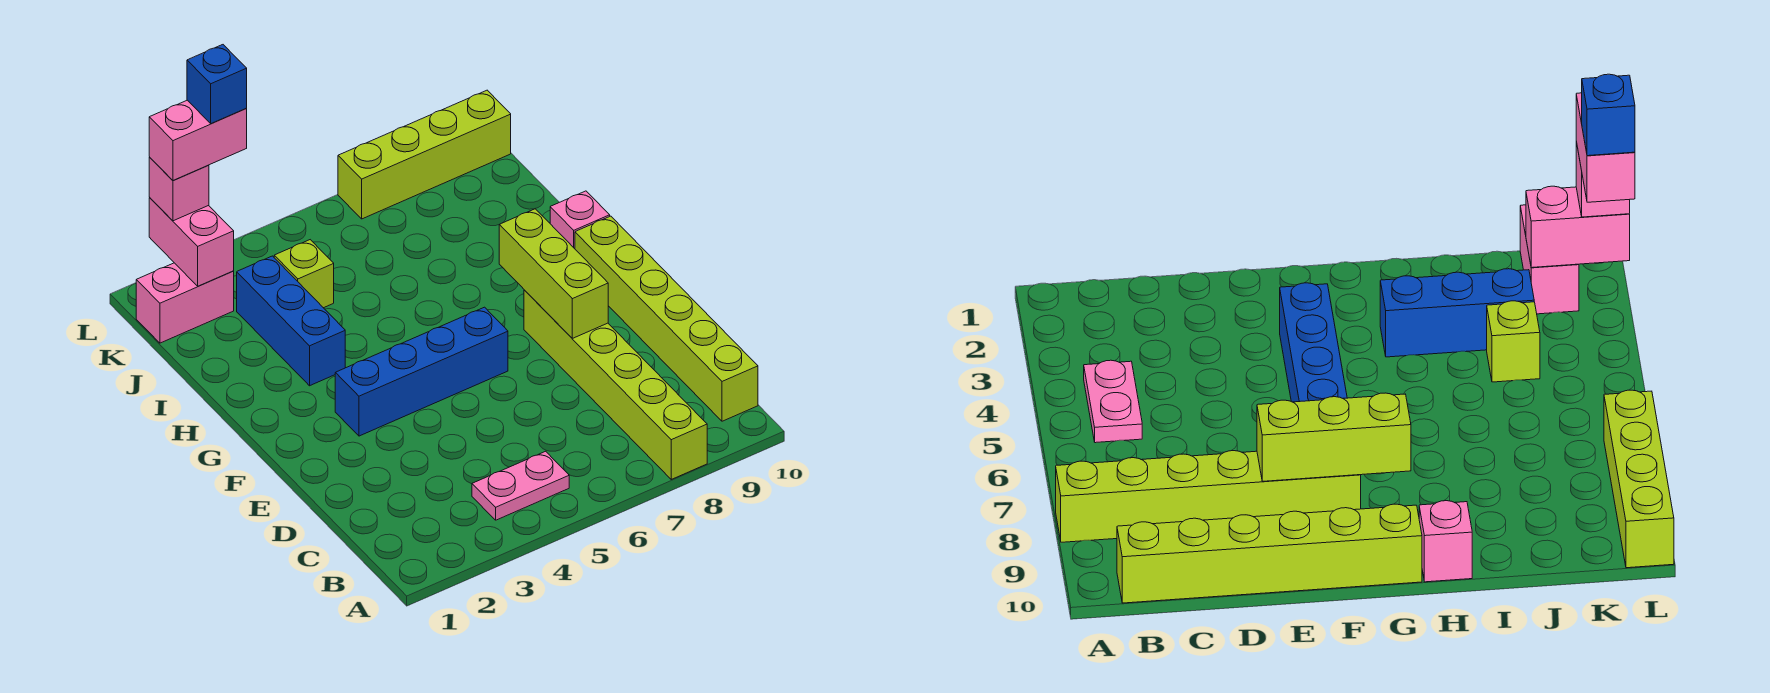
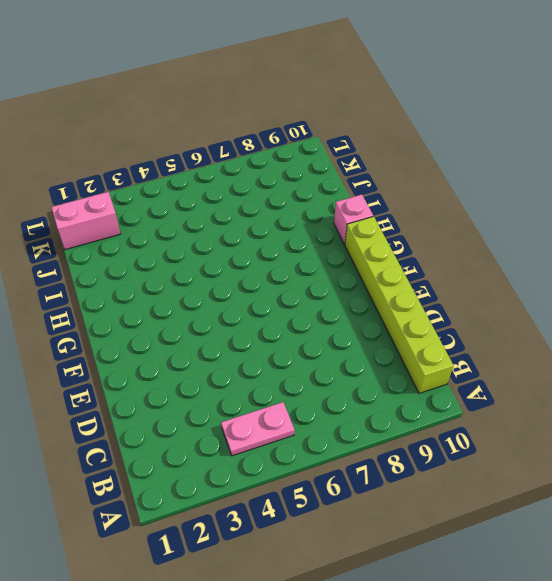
none -> lime 1x6 brick [524,290,707,479]
none -> blue 1x4 brick [335,307,508,436]
none -> blue 1x3 brick [237,256,345,386]

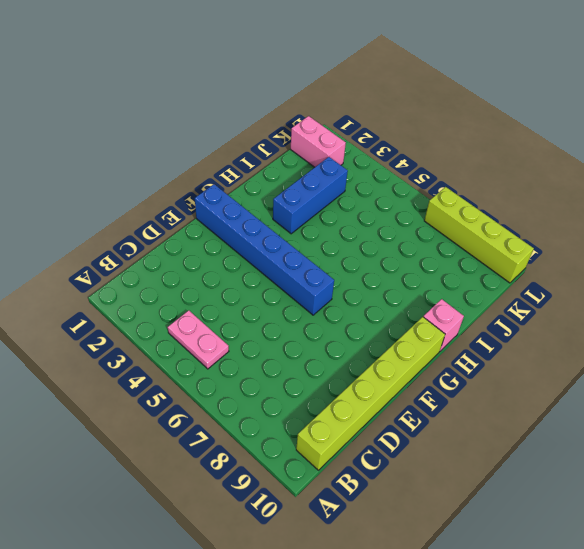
blue 1x6 brick [195,184,334,315] -> blue 1x4 brick [335,307,508,436]
none -> lime 1x6 brick [524,290,707,479]
none -> lime 1x1 brick [274,240,334,308]
none -> lime 1x3 brick [499,209,608,338]

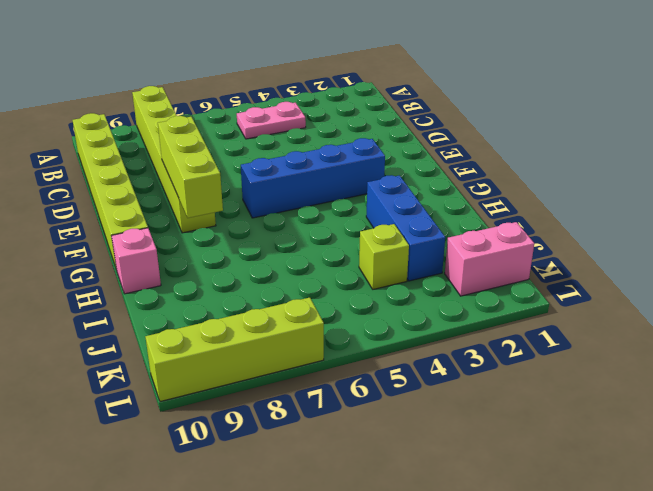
none -> pink 1x2 brick [149,198,234,286]
none -> pink 1x1 brick [149,157,209,221]
none -> pink 1x2 brick [149,100,247,181]

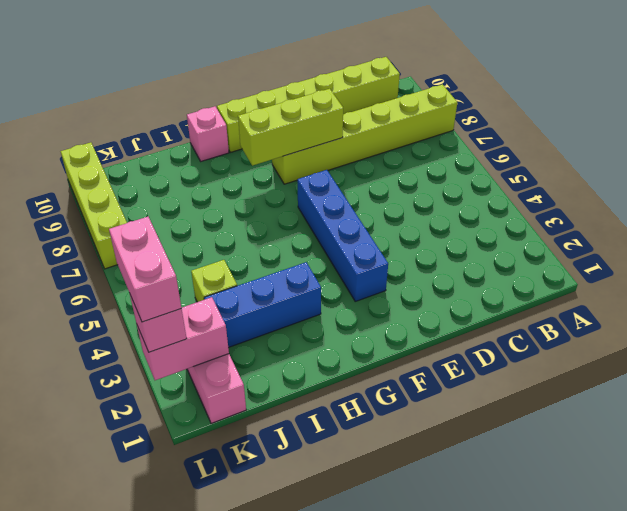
none -> pink 1x2 plate [472,451,569,520]
none -> blue 1x1 brick [187,45,247,123]

